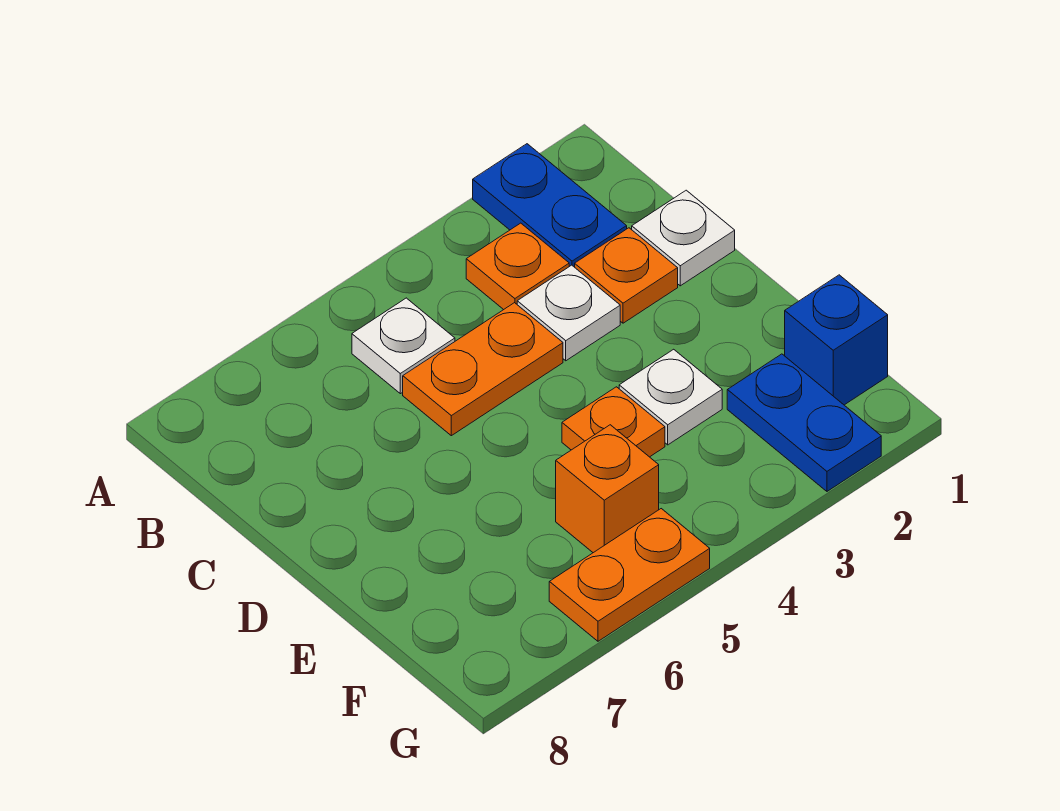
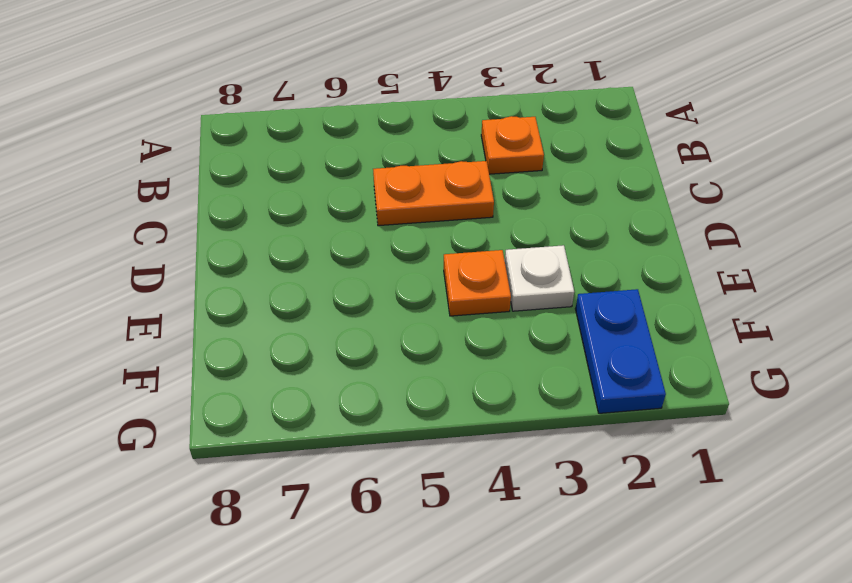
none -> blue 1x2 plate [473,144,627,267]
none -> white 1x1 plate [352,298,455,394]
none -> white 1x1 plate [632,190,735,286]

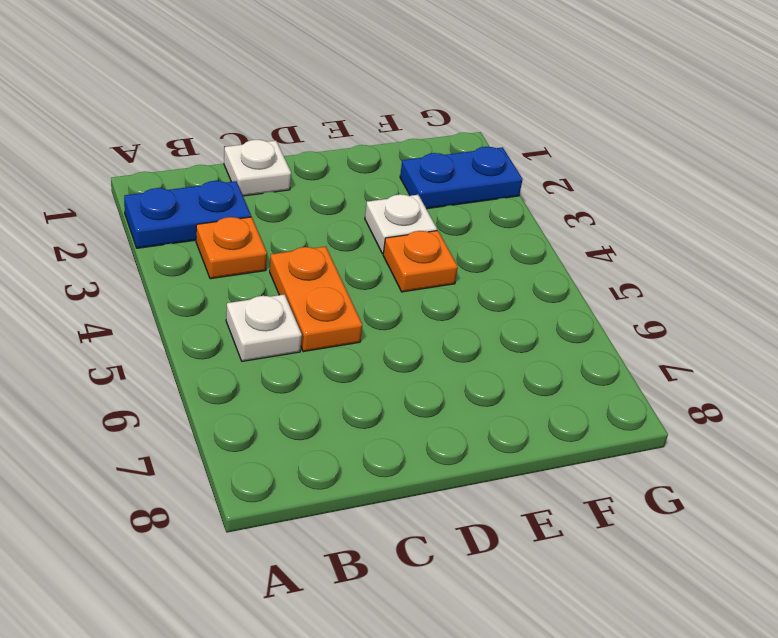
none -> orange 1x1 plate [575,228,678,323]
none -> white 1x1 plate [517,265,620,361]
none -> blue 1x1 brick [785,275,888,405]

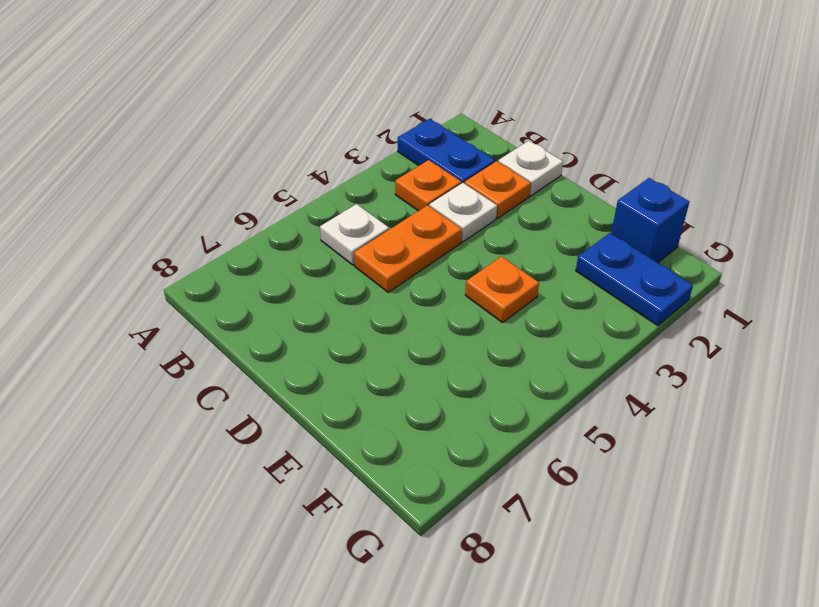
none -> white 1x1 plate [619,349,722,445]
none -> orange 1x1 brick [556,425,659,553]
none -> orange 1x2 plate [549,509,710,641]

